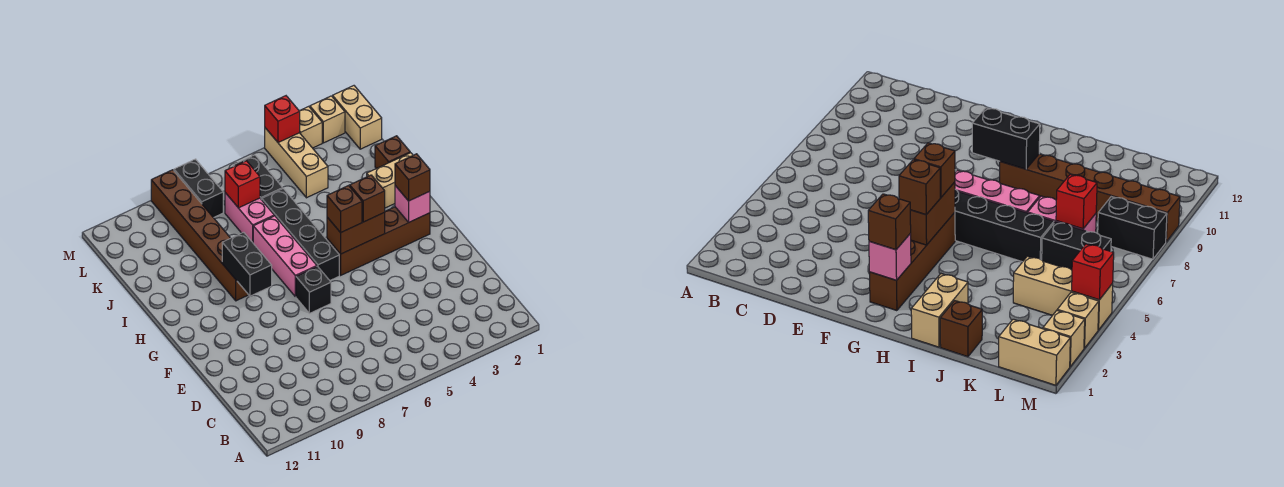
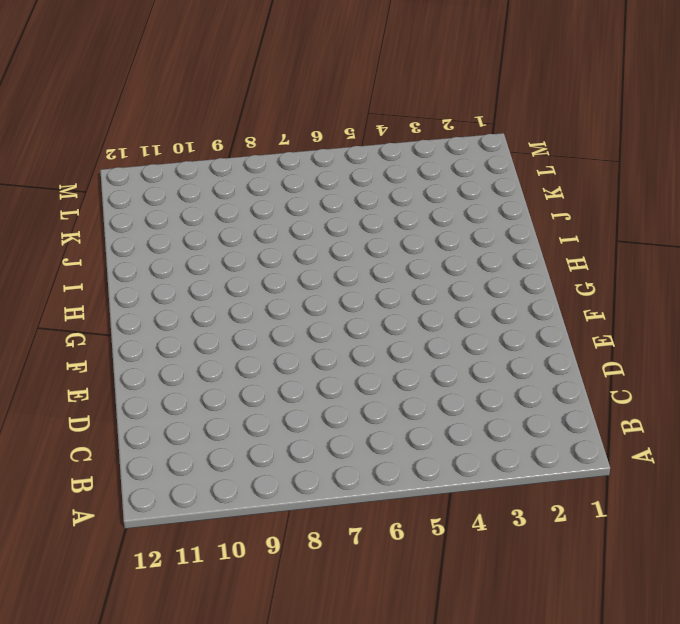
none -> black 1x1 brick [296,266,331,313]
none -> brown 1x4 brick [327,207,430,275]
none -> black 1x4 brick [262,189,339,280]

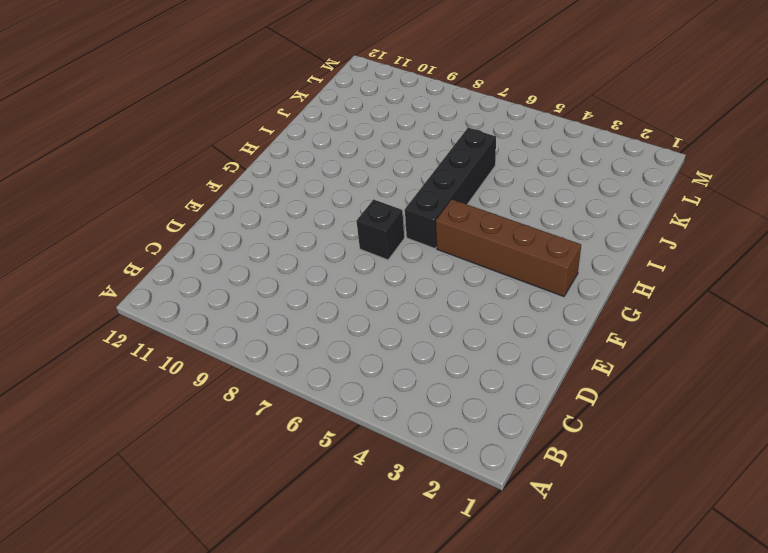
none -> pink 1x3 brick [253,216,317,297]
none -> brown 1x6 brick [151,170,248,301]
none -> tan 1x2 brick [367,153,413,208]

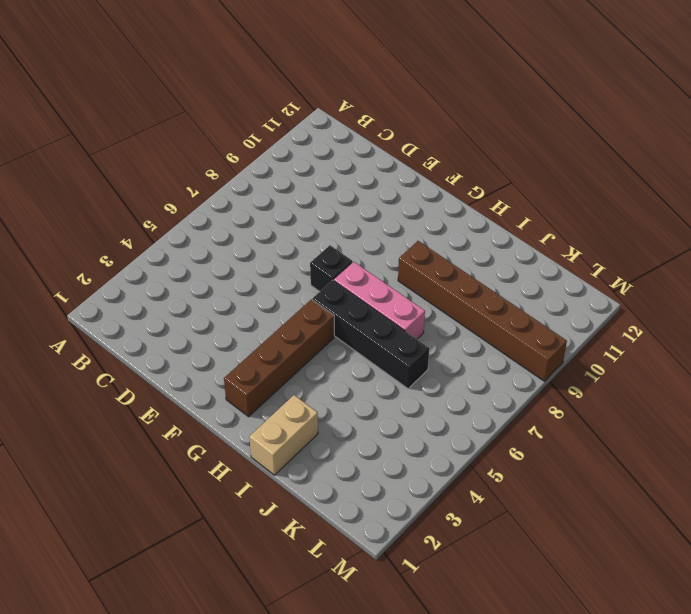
none -> brown 1x1 brick [375,136,410,169]
none -> pink 1x2 brick [225,193,274,242]
none -> tan 1x3 brick [265,128,328,198]

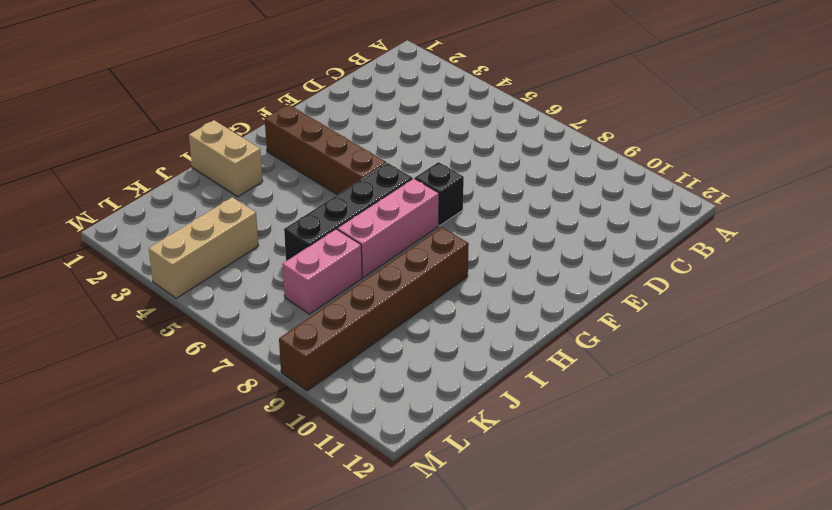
none -> brown 1x1 brick [375,136,410,169]
none -> black 1x2 brick [233,155,283,200]
none -> tan 1x2 brick [333,86,382,149]

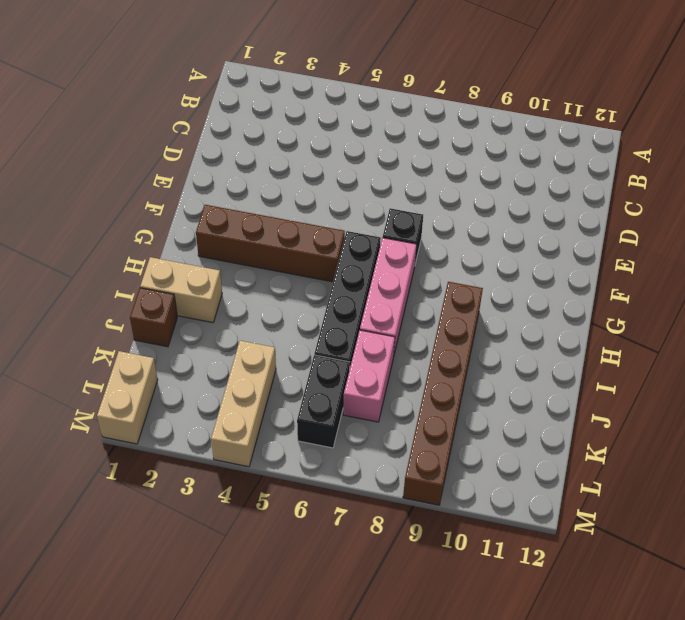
none -> black 1x2 brick [174,159,223,218]
none -> tan 1x1 brick [310,96,345,143]
none -> tan 1x1 brick [300,106,322,148]

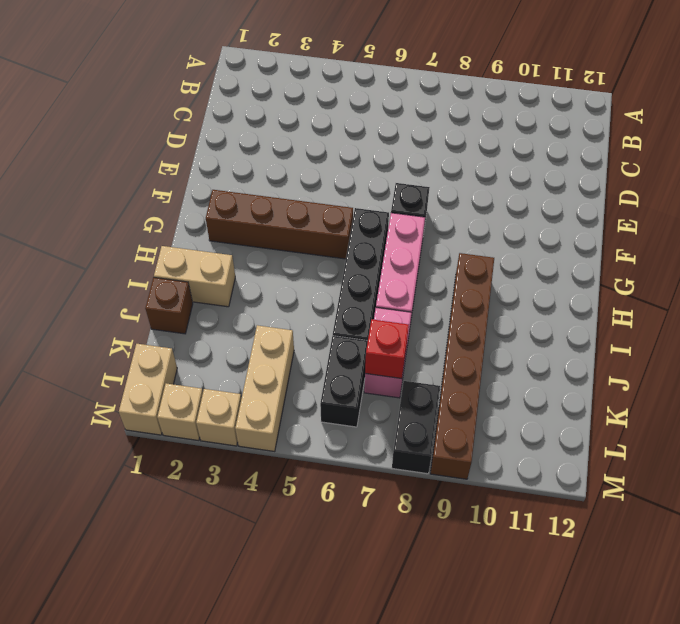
none -> pink 1x1 brick [395,186,430,222]
none -> brown 1x2 brick [327,213,385,254]
none -> black 1x2 brick [222,232,272,296]

